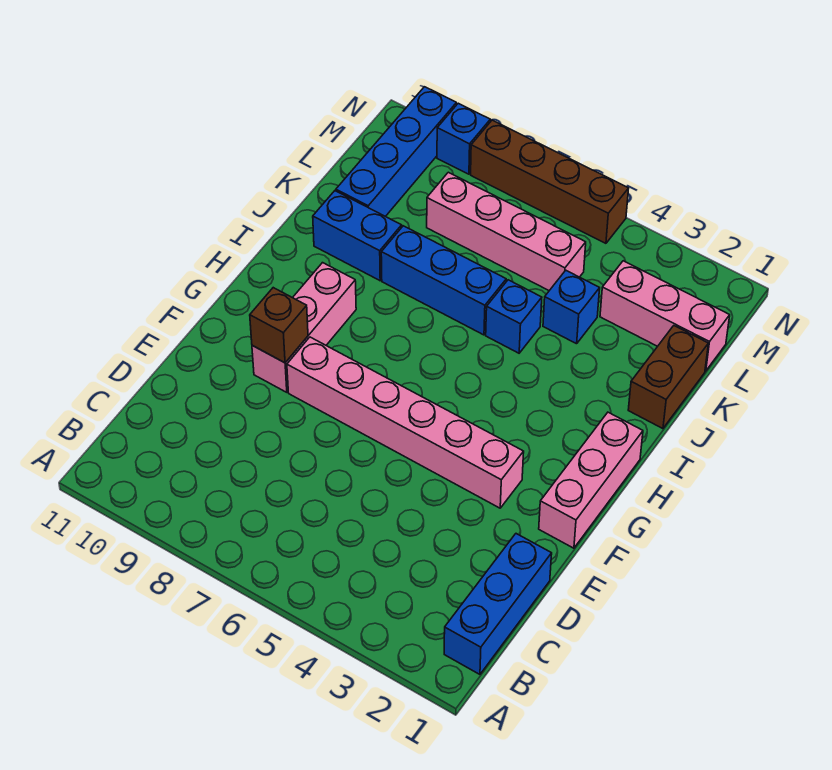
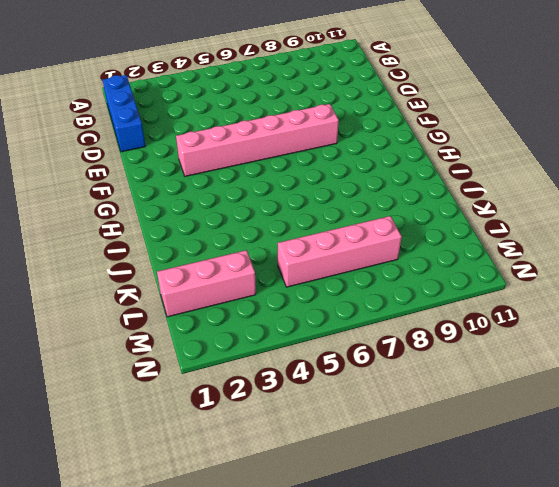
none -> pink 1x3 brick [539,412,643,548]
none -> pink 1x3 brick [252,263,356,392]
none -> brown 1x2 brick [628,326,708,429]

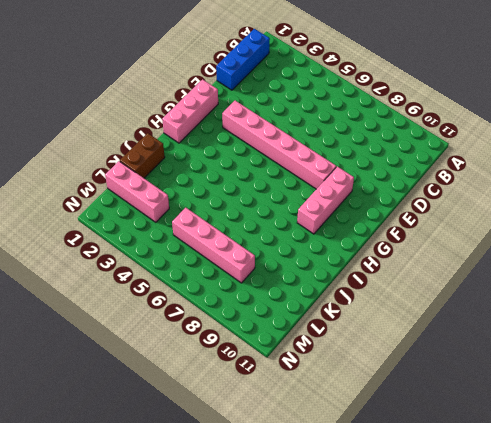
none -> blue 1x1 brick [486,280,542,353]
none -> blue 1x3 brick [381,226,506,335]
none -> blue 1x2 brick [313,191,402,280]

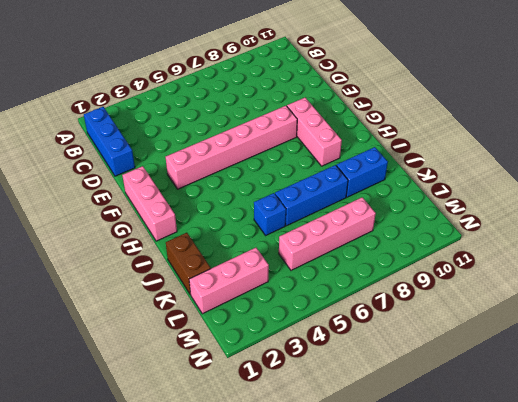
none -> blue 1x1 brick [543,270,600,344]
none -> blue 1x4 brick [336,87,456,217]
none -> brown 1x4 brick [471,120,629,243]

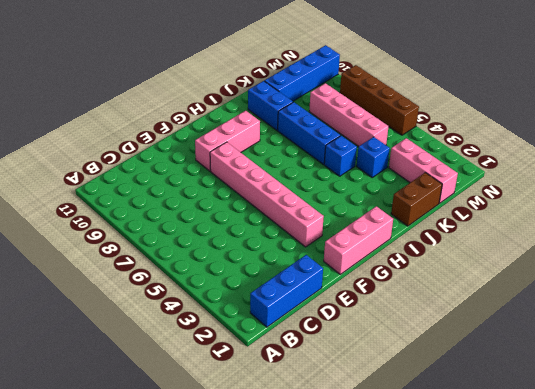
none -> blue 1x1 brick [437,103,490,174]
none -> brown 1x1 brick [250,288,308,363]

